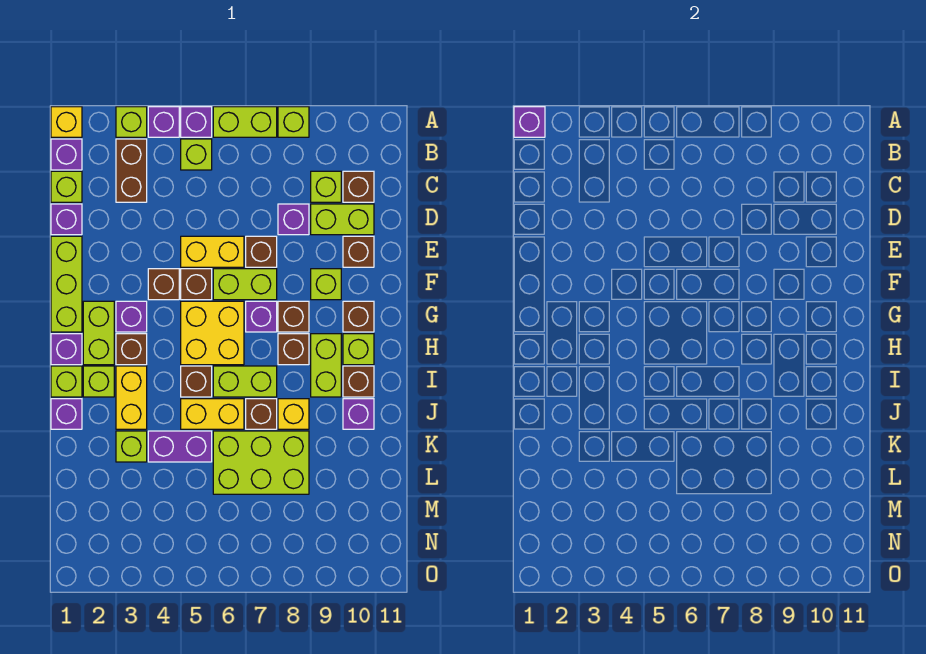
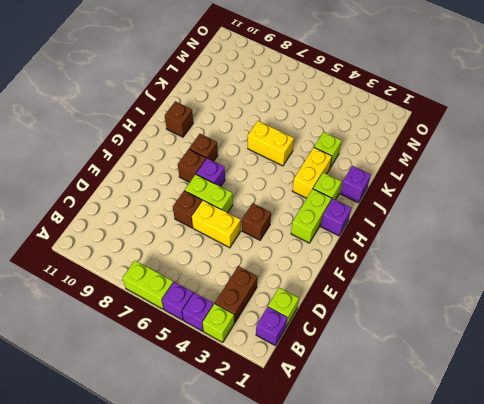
none -> yellow 1x1 brick [51,107,82,137]
none -> lime 1x1 brick [278,107,309,137]
none -> lime 1x1 brick [181,139,212,170]
none -> lime 1x1 brick [311,171,341,202]

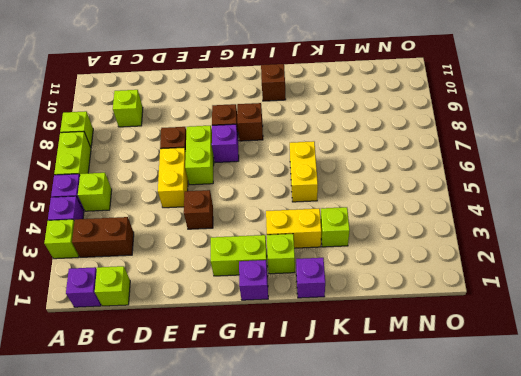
none -> yellow 1x1 brick [51,107,82,137]
none -> brown 1x1 brick [343,171,374,202]
none -> purple 1x1 brick [51,204,82,235]
none -> purple 1x1 brick [278,204,309,235]

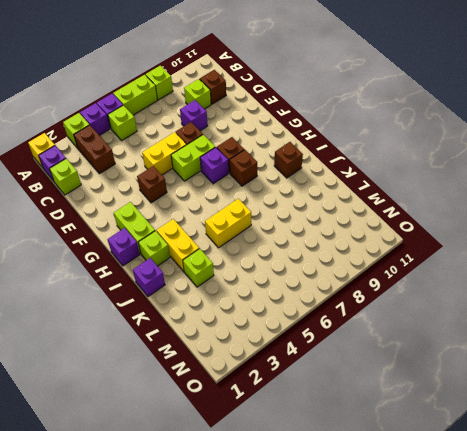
none -> purple 1x1 brick [51,204,82,235]
none -> lime 1x2 brick [311,204,374,235]
none -> lime 1x3 brick [51,236,82,332]
none -> brown 1x1 brick [343,236,374,267]

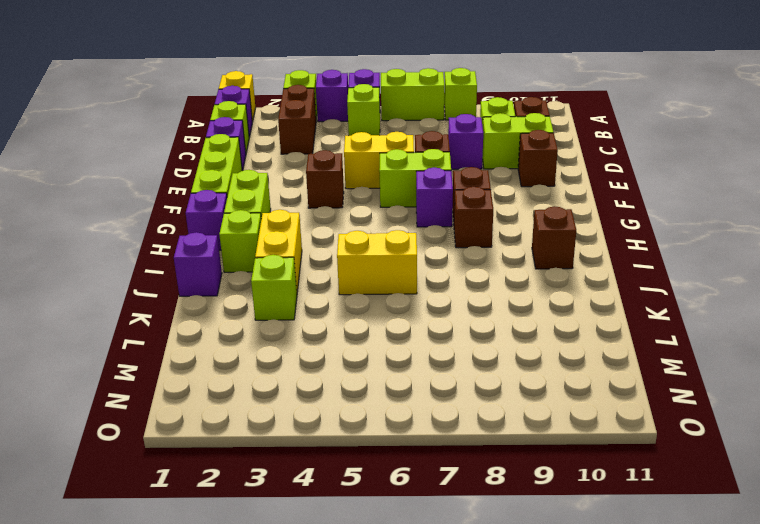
none -> brown 1x1 brick [181,269,212,300]
none -> lime 1x1 brick [311,269,341,300]
none -> purple 1x1 brick [116,301,147,332]
none -> yellow 2x2 brick [181,301,244,365]

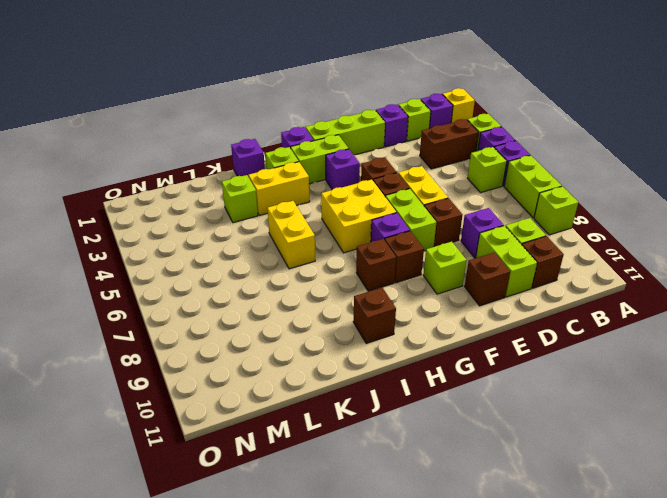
none -> brown 1x1 brick [343,301,374,332]
none -> brown 1x1 brick [116,334,147,365]
none -> lime 1x2 brick [311,334,341,397]
none -> lime 1x1 brick [343,334,374,365]

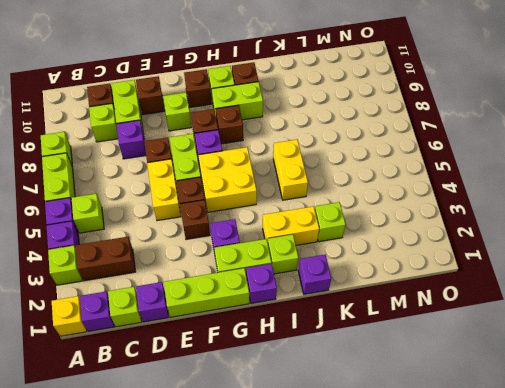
none -> brown 1x1 brick [116,334,147,365]
none -> lime 1x1 brick [51,366,82,397]
none -> brown 1x1 brick [181,366,212,397]
none -> lime 1x2 brick [213,366,277,397]

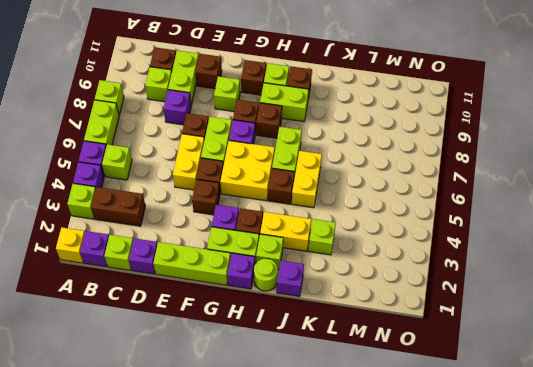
lime 1x1 round brick [254,259,278,291] -> lime 1x1 brick [51,366,82,397]
none -> brown 1x1 brick [246,399,277,429]
none -> yellow 1x1 brick [278,399,309,429]
none -> purple 1x1 brick [343,399,374,429]
none -> purple 1x2 brick [148,431,212,462]

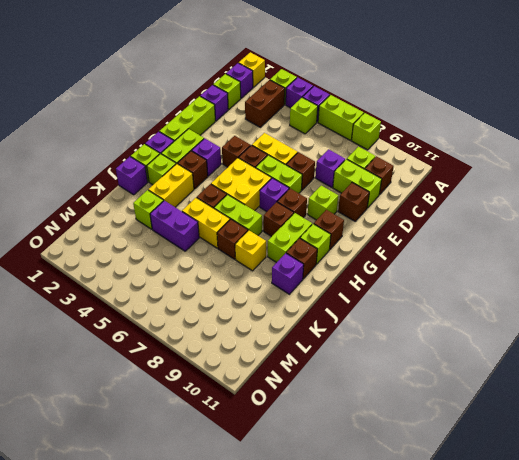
none -> lime 2x3 brick [213,431,309,494]
none -> purple 1x1 brick [514,107,545,137]

